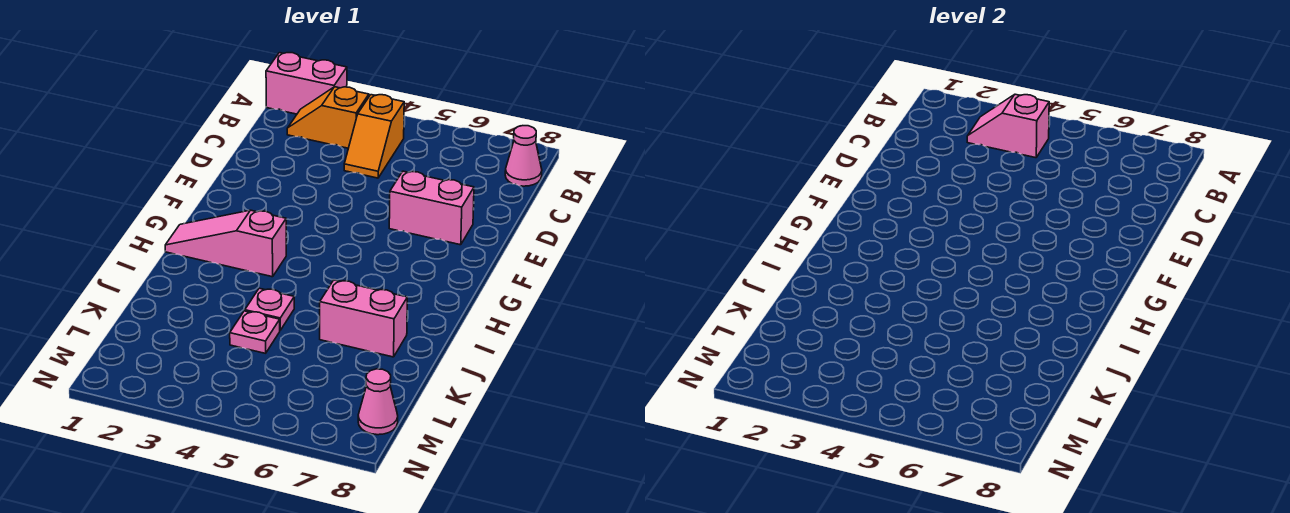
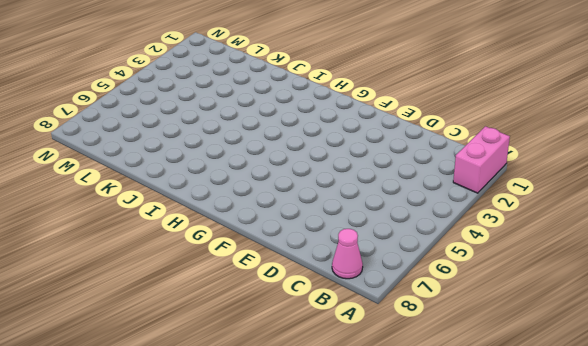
none -> orange 1x2 slope [287,87,369,148]
none -> orange 1x2 slope [344,95,404,178]

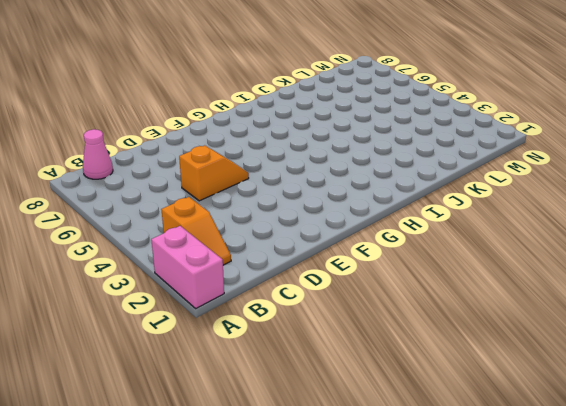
orange 1x2 slope [179,145,249,201] -> orange 1x2 slope moved to [344,95,404,178]
none -> pink 1x2 brick [389,171,474,245]
none -> pink 1x3 slope [165,210,286,277]

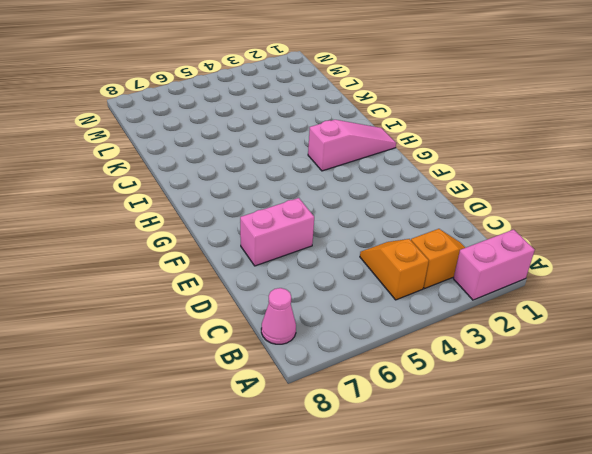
none -> pink 1x1 plate [245,288,294,330]
none -> pink 1x2 brick [320,280,407,357]

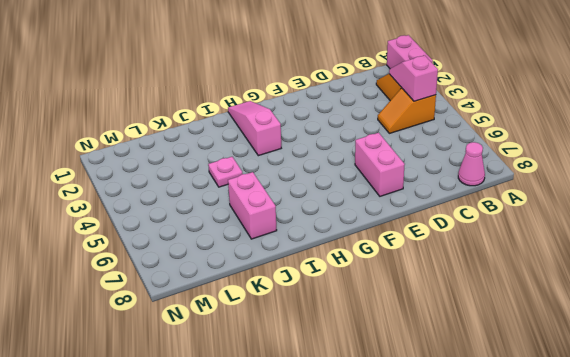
none -> pink 1x1 plate [230,311,280,353]
none -> pink 1x1 cone [358,369,398,435]

